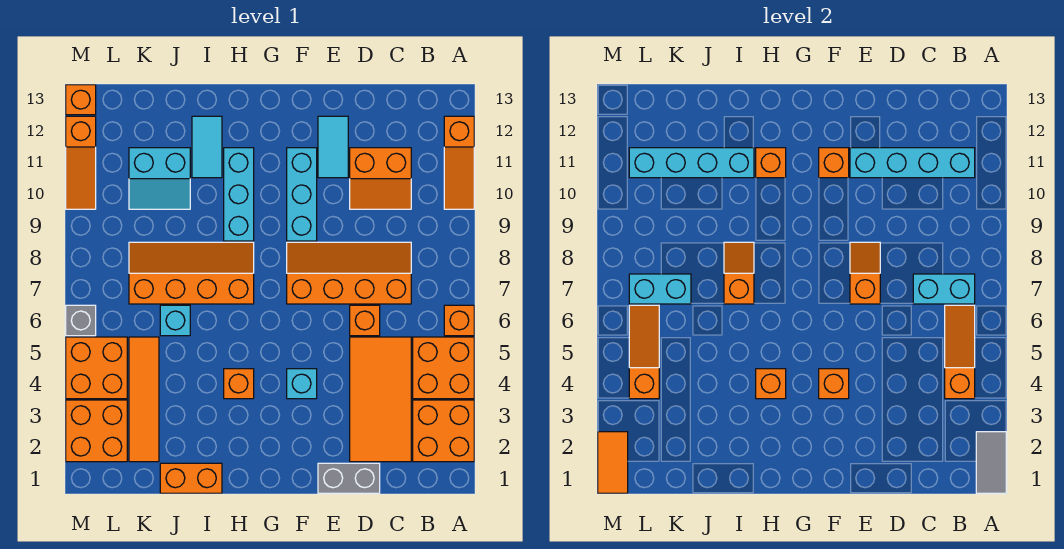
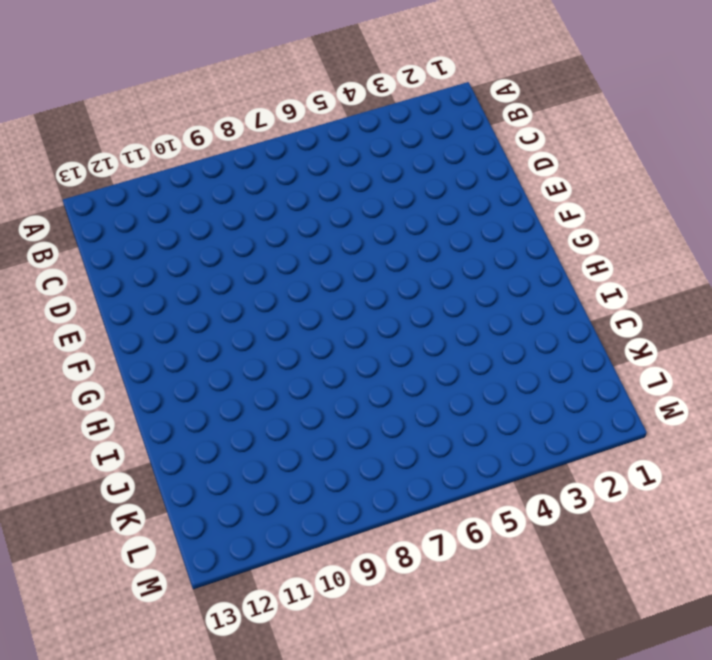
none -> orange 2x2 brick [413,400,474,462]
none -> orange 2x2 brick [413,337,474,399]
none -> orange 1x1 brick [444,305,474,336]
none -> orange 1x3 slope [444,116,474,209]

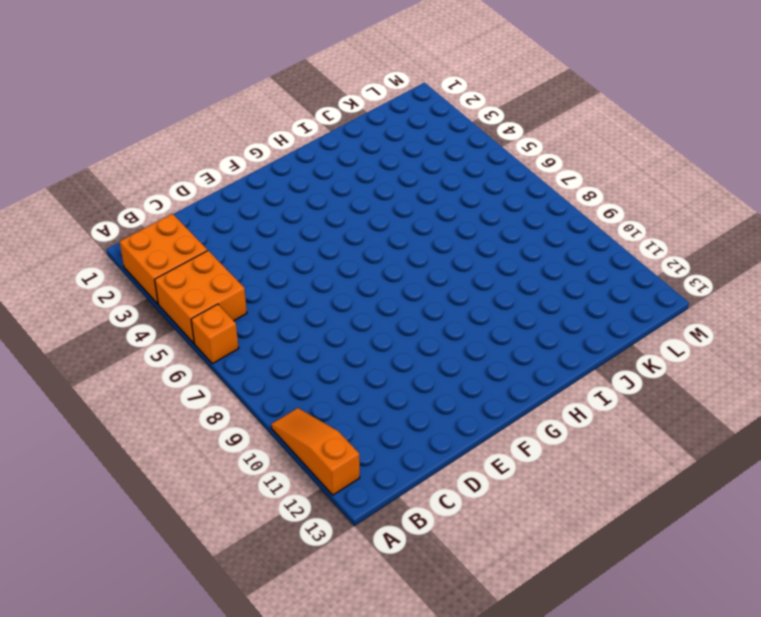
none -> orange 2x4 tile [350,337,411,462]
none -> orange 2x4 slope [287,242,411,304]
none -> orange 2x2 slope [350,148,411,209]
none -> grey 1x2 brick [318,463,380,493]

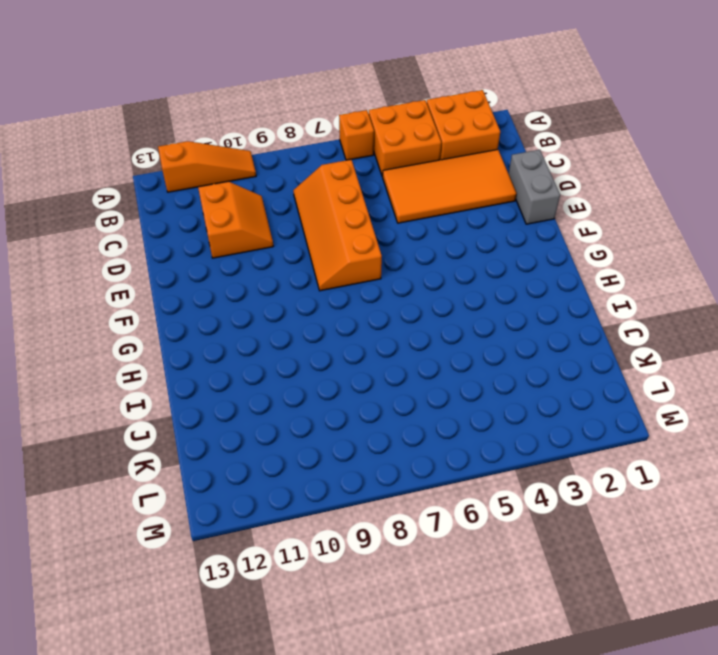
none -> orange 1x1 brick [350,305,380,336]
none -> cyan 1x2 tile [318,116,348,178]
none -> cyan 1x1 brick [287,369,317,399]
none -> cyan 1x3 brick [287,148,317,241]

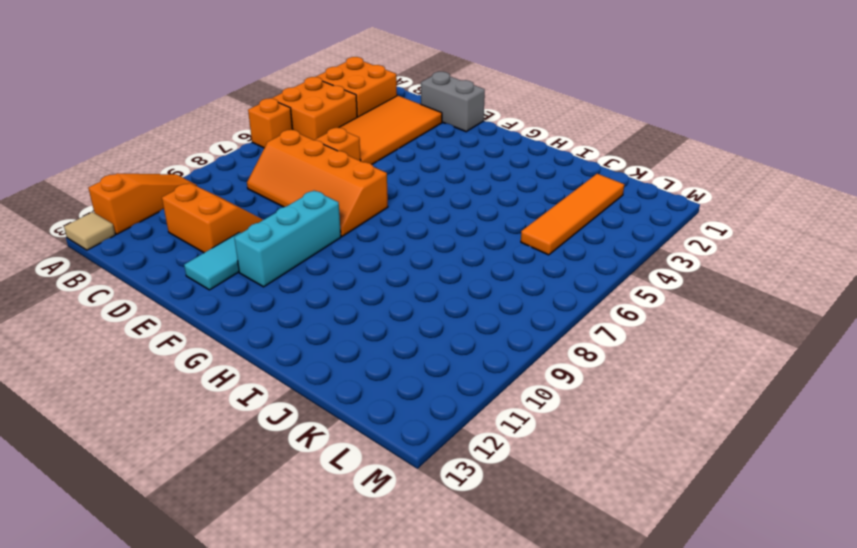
tan 1x1 tile [64,212,115,250] -> none
none -> cyan 1x1 brick [287,369,317,399]
none -> orange 1x1 brick [224,369,254,399]
none -> orange 2x4 slope [129,242,254,304]
none -> cyan 1x3 brick [224,148,254,241]

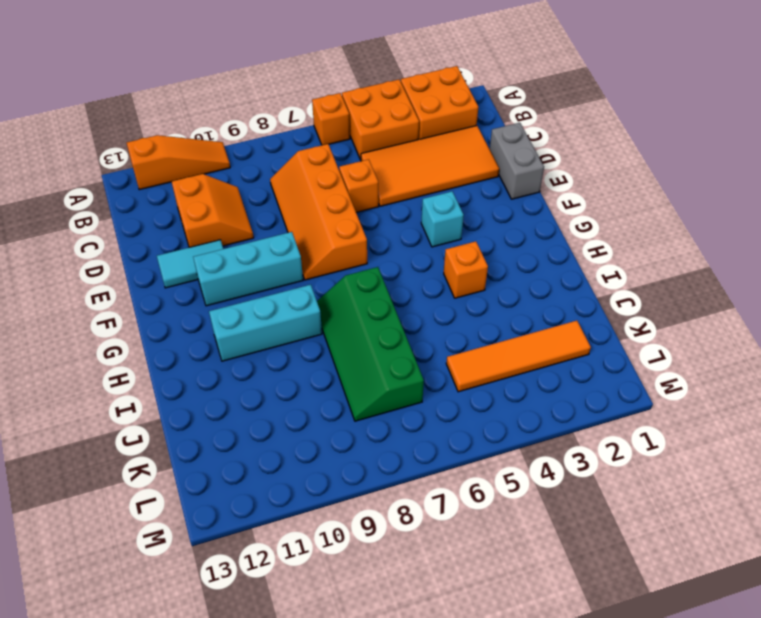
green 2x4 slope [317,267,424,421] -> orange 2x4 slope [129,242,254,304]
none -> orange 1x2 brick [160,463,222,493]
none -> cyan 1x2 tile [192,116,222,178]
none -> cyan 1x1 brick [160,305,190,336]
none -> cyan 2x2 slope [129,148,190,209]

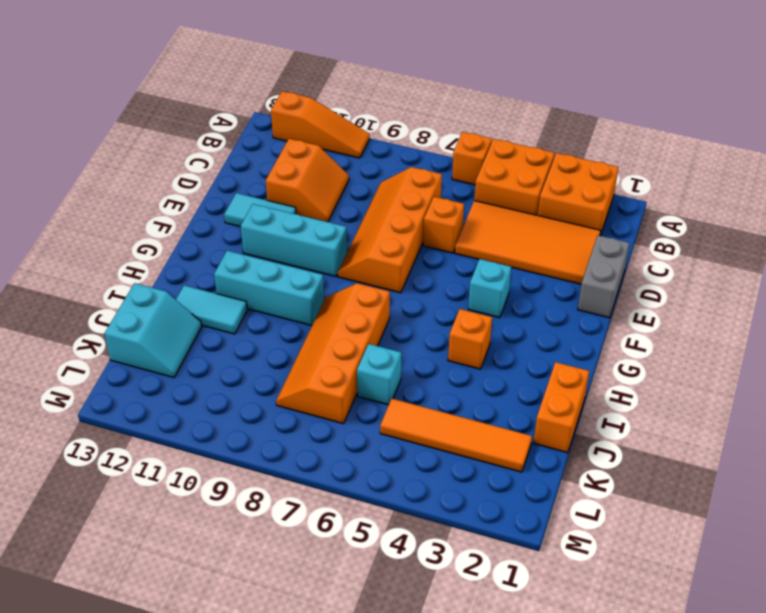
cyan 2x2 slope [105,283,202,378] -> cyan 2x2 slope moved to [129,148,190,209]
none -> orange 2x2 brick [66,400,127,462]
none -> orange 2x2 brick [66,337,127,399]
none -> grey 1x1 brick [66,305,96,336]
none -> orange 1x3 slope [66,116,96,209]

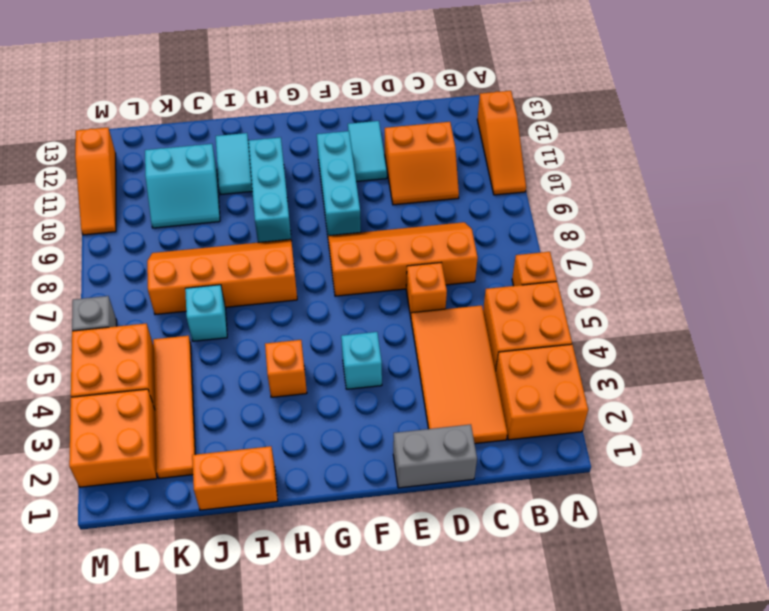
none -> orange 1x1 brick [66,85,96,115]
none -> grey 1x2 tile [976,432,1006,493]
none -> orange 1x3 slope [945,305,975,399]
none -> cyan 1x2 brick [913,274,975,304]

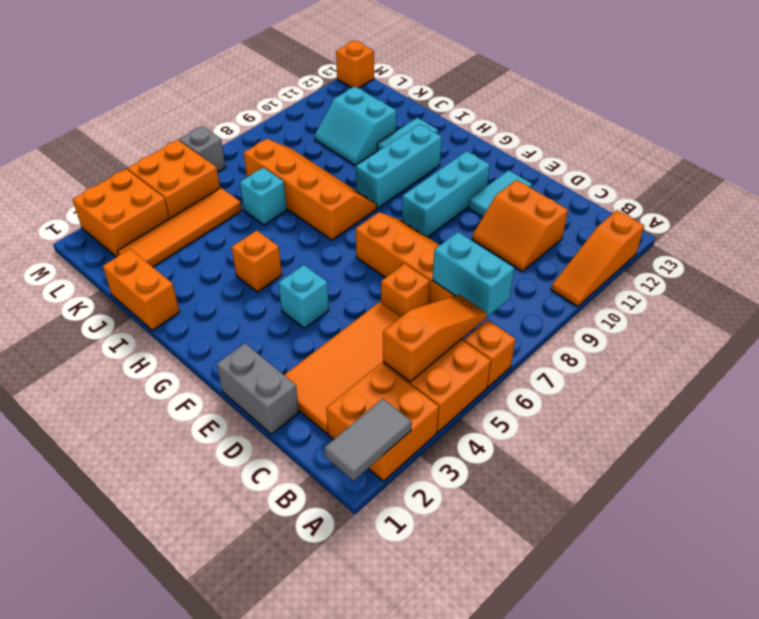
none -> orange 1x3 slope [66,116,96,209]
none -> cyan 1x4 brick [850,148,975,178]
none -> orange 1x2 slope [850,242,880,304]
none -> orange 1x1 brick [819,369,849,399]

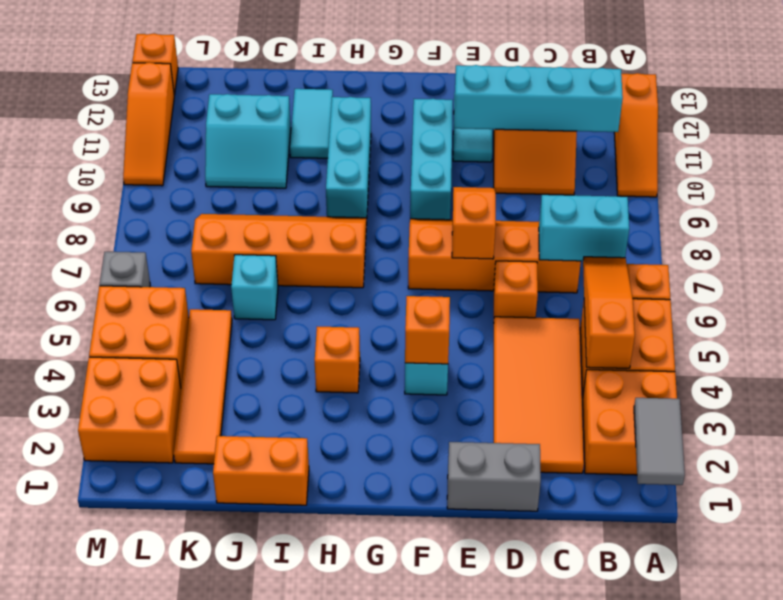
none -> orange 1x1 brick [819,148,849,178]
none -> orange 1x1 brick [756,369,786,399]
none -> orange 1x1 brick [756,148,786,178]
none -> orange 1x2 slope [724,242,754,304]

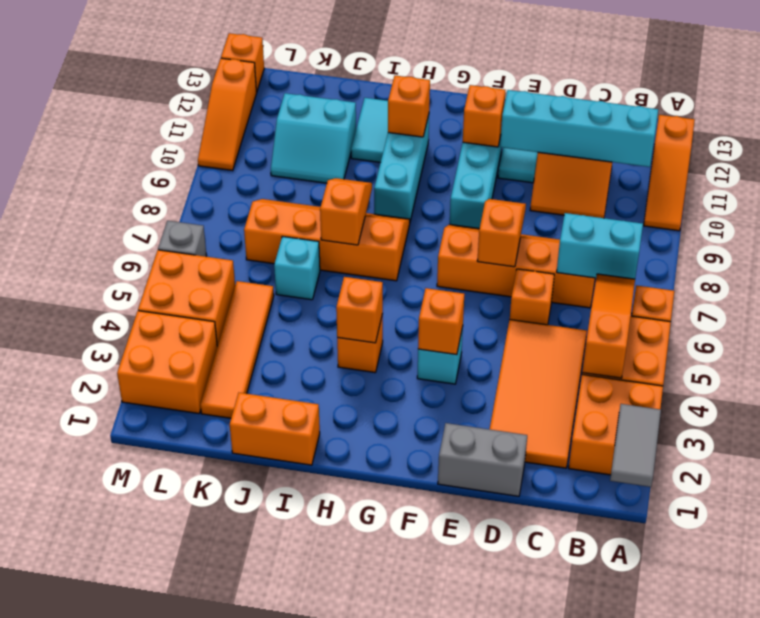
none -> cyan 1x4 brick [629,148,754,178]
none -> cyan 1x2 brick [629,274,691,304]
none -> orange 1x3 slope [629,305,659,399]
none -> orange 1x2 tile [598,432,628,493]

